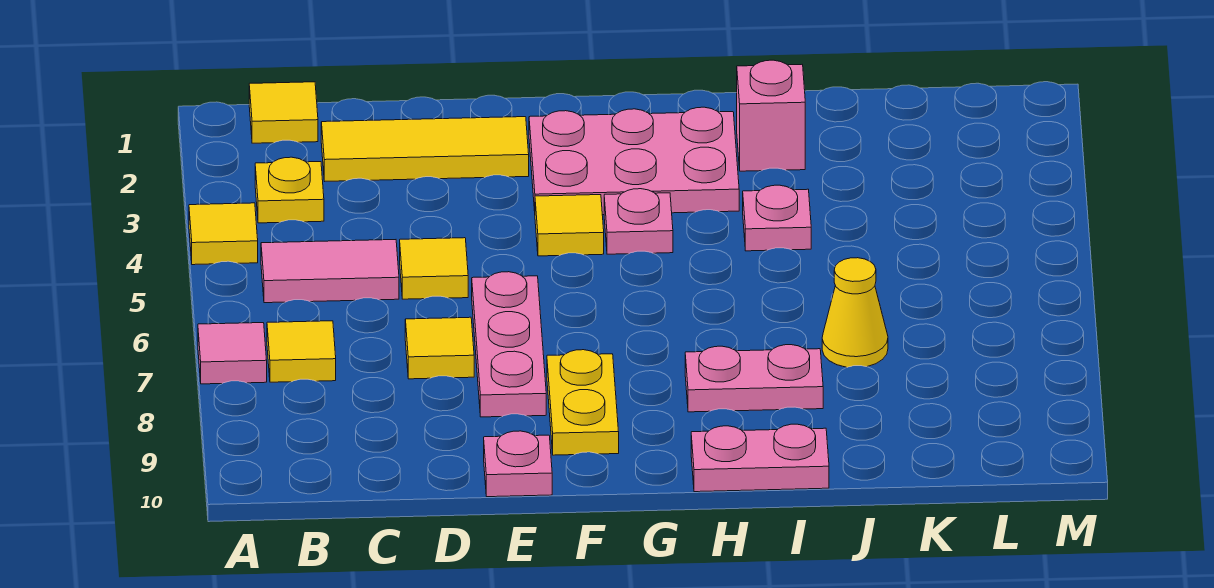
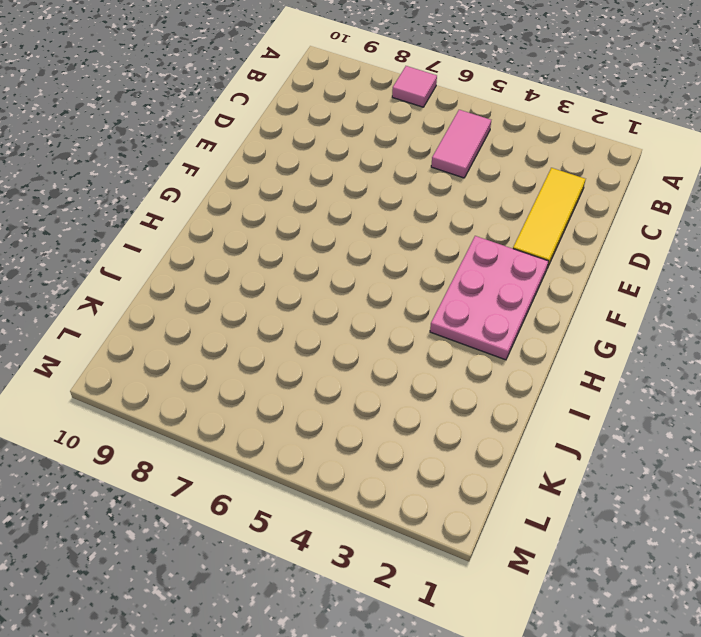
none -> yellow 1x1 tile [189,203,258,265]
none -> yellow 1x1 tile [249,82,318,143]
none -> yellow 1x1 plate [255,157,324,223]

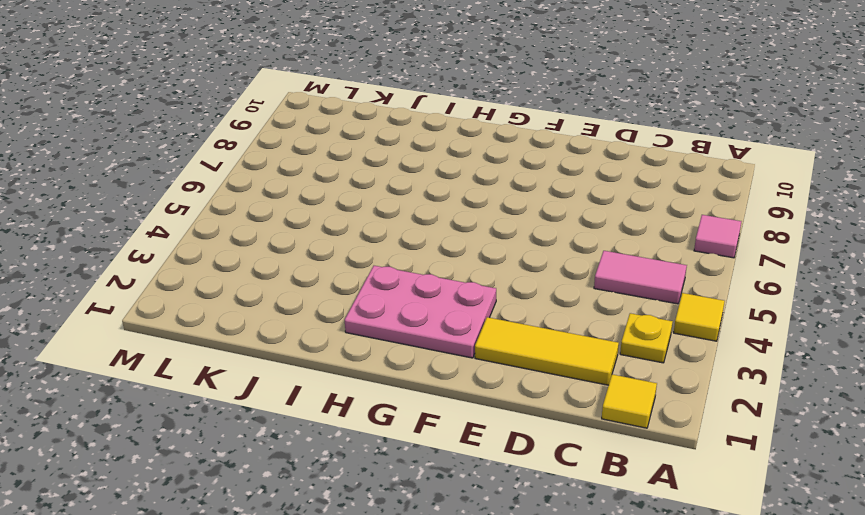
none -> yellow 1x1 tile [267,321,336,382]
none -> yellow 1x1 tile [400,238,468,299]
none -> yellow 1x1 tile [405,317,474,379]

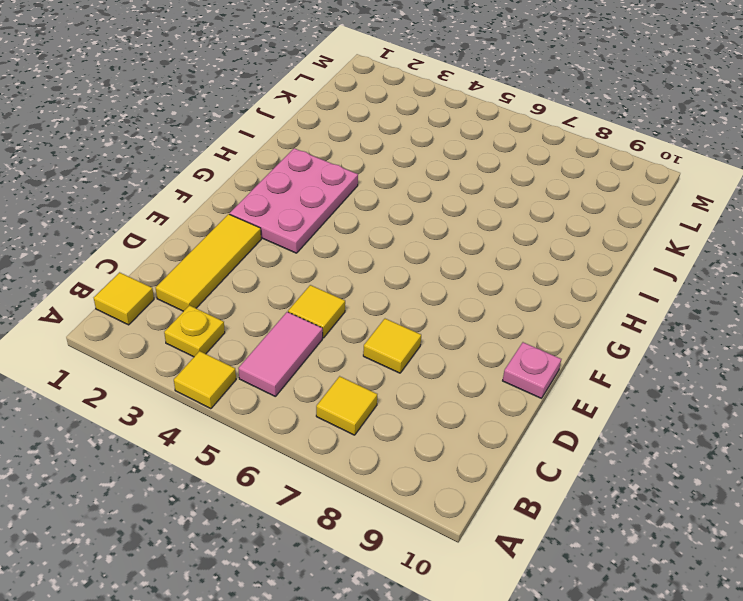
none -> pink 1x1 tile [198,323,267,384]
none -> pink 1x3 plate [472,272,546,417]
none -> yellow 1x1 tile [535,195,604,256]

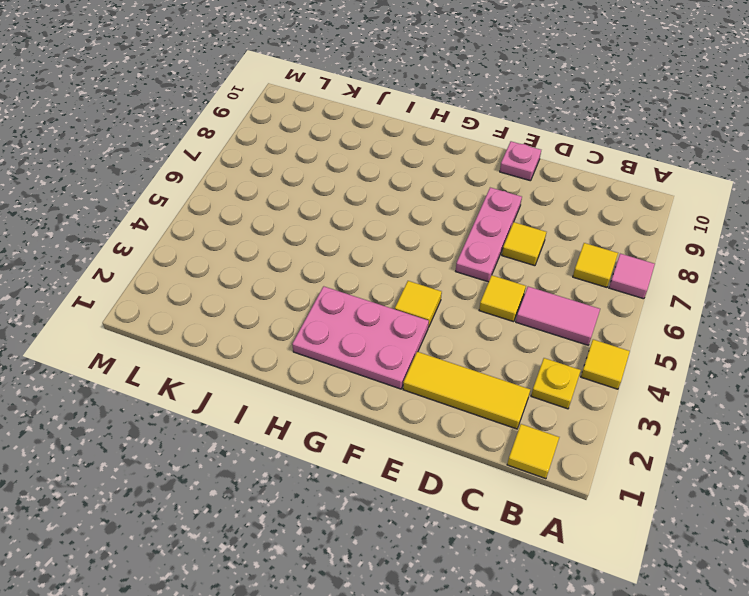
none -> yellow 1x2 plate [547,350,619,455]
none -> pink 1x1 plate [604,189,673,254]
none -> pink 1x2 plate [685,345,823,412]

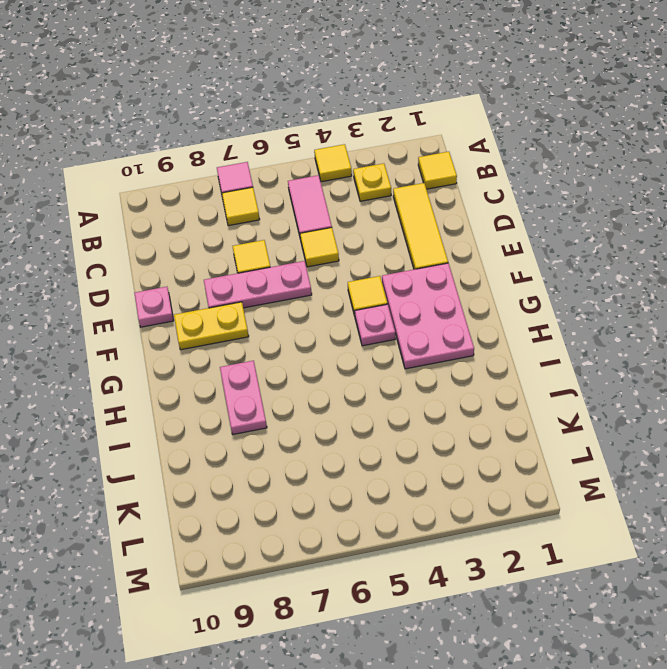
none -> pink 1x2 plate [691,424,829,492]
none -> pink 1x1 brick [737,60,805,171]
none -> pink 1x1 plate [743,185,811,251]

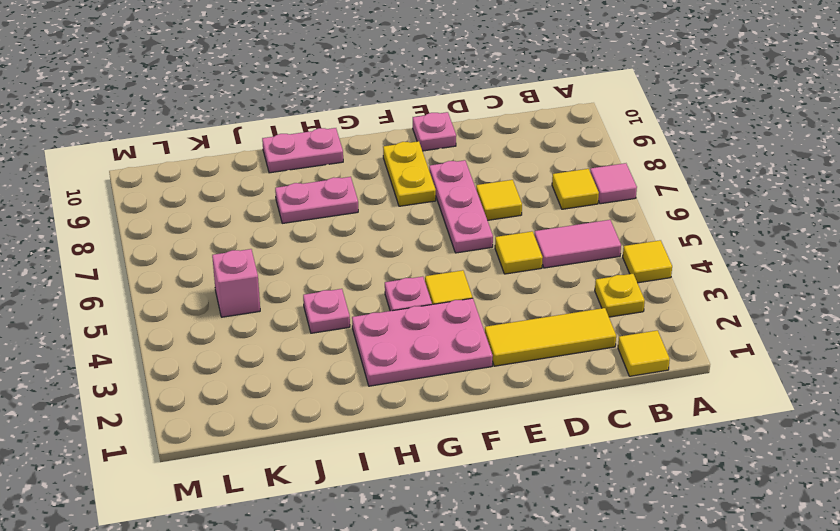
pink 1x1 brick [212,249,260,317] -> pink 1x1 brick moved to [737,60,805,171]
none -> yellow 1x1 cone [822,258,888,367]

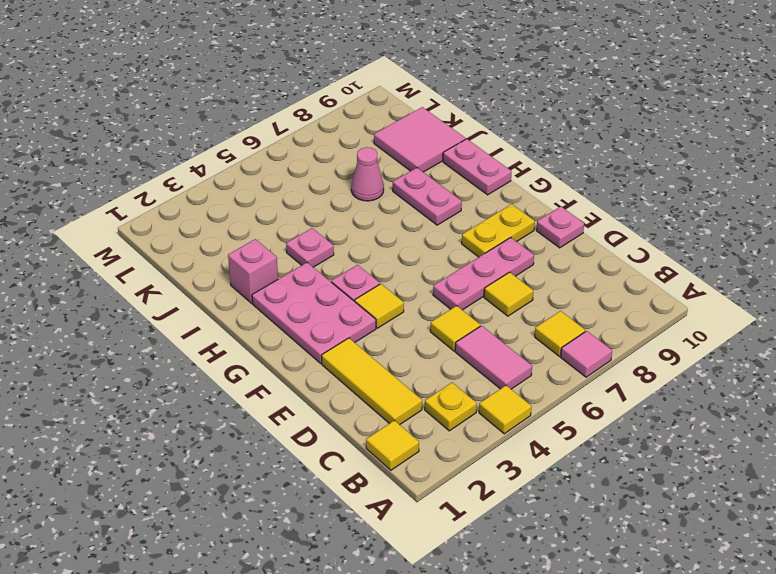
pink 1x1 cone [351,147,384,201] -> yellow 1x1 cone [822,258,888,367]
pink 2x2 tile [374,107,466,172] -> none

